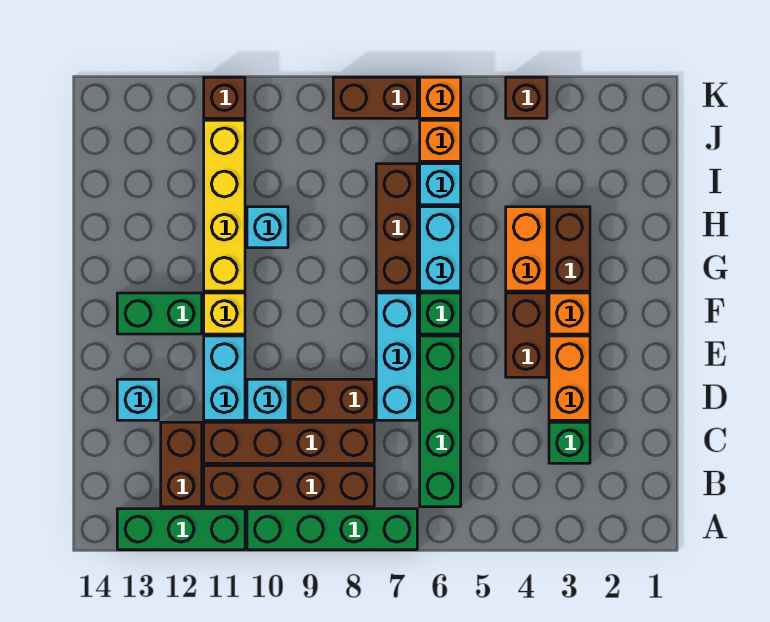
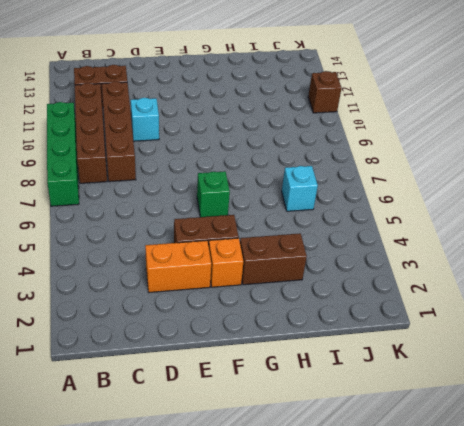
none -> green 1x3 brick [117,509,245,550]
none -> green 1x4 brick [420,336,461,507]
none -> green 1x1 brick [549,422,590,463]
none -> cyan 1x3 brick [376,293,417,420]

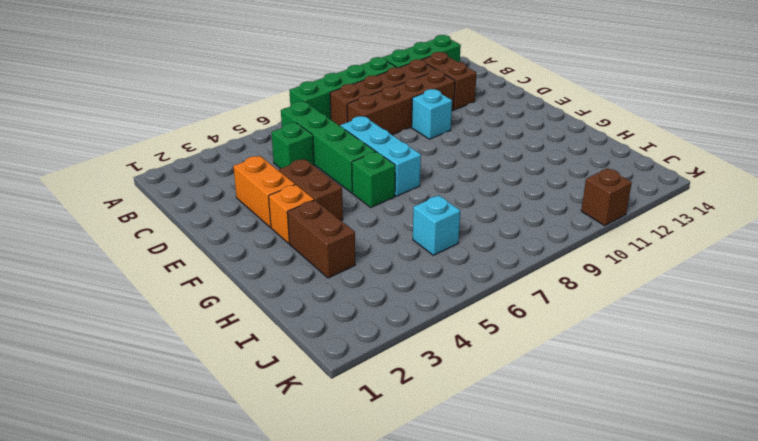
green 1x1 brick [271,123,314,169] -> green 1x1 brick moved to [549,422,590,463]
none -> brown 1x2 brick [290,379,374,420]
none -> cyan 1x2 brick [204,336,245,420]
none -> cyan 1x1 brick [117,379,159,420]
none -> yellow 1x1 brick [204,293,245,334]

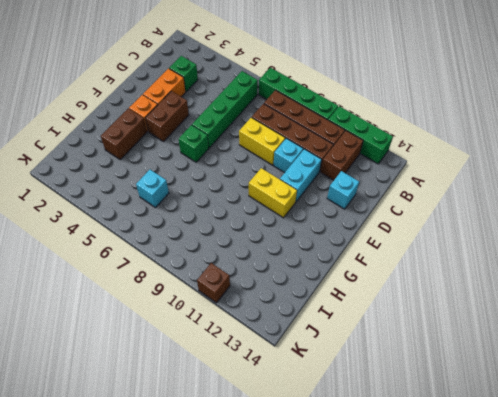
yellow 1x2 brick [239,117,285,165] -> brown 1x2 brick [290,379,374,420]
yellow 1x2 brick [249,168,297,218] -> yellow 1x1 brick [204,293,245,334]
none -> cyan 1x3 brick [376,293,417,420]
none -> green 1x2 brick [117,293,202,334]
none -> orange 1x2 brick [506,207,547,291]
none -> cyan 1x2 brick [420,207,461,291]

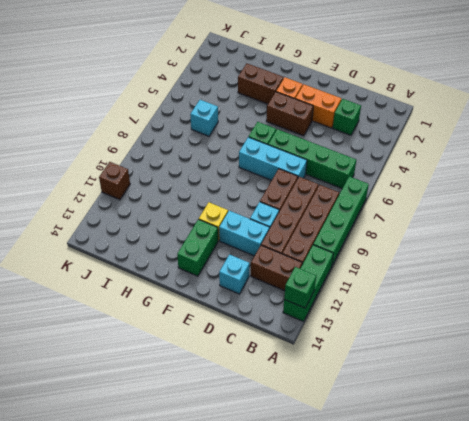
green 1x1 brick [284,267,316,308] -> none
none -> orange 1x2 brick [506,207,547,291]
none -> cyan 1x2 brick [420,207,461,291]
none -> brown 1x3 brick [376,164,417,291]
none -> yellow 1x4 brick [204,120,245,291]

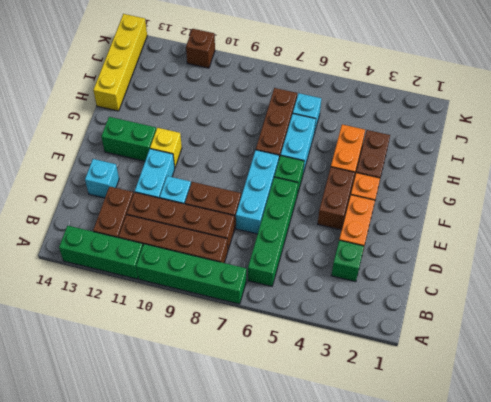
yellow 1x4 brick [93,14,147,111] -> yellow 1x4 brick moved to [204,120,245,291]
none -> cyan 1x1 brick [247,207,288,248]
none -> orange 1x1 brick [420,120,461,161]
none -> brown 1x1 brick [506,77,547,118]
none -> orange 1x1 brick [420,77,461,118]

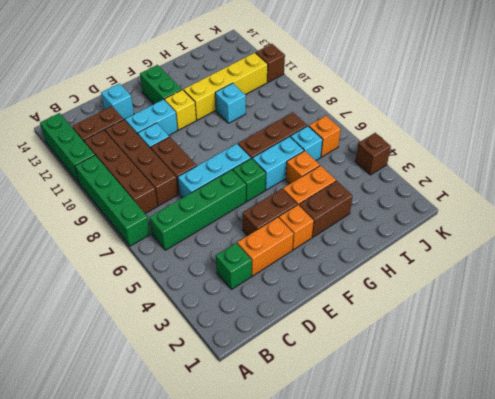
orange 1x1 brick [286,151,320,184] -> orange 1x1 brick moved to [420,77,461,118]
none -> brown 1x2 brick [333,77,417,118]

